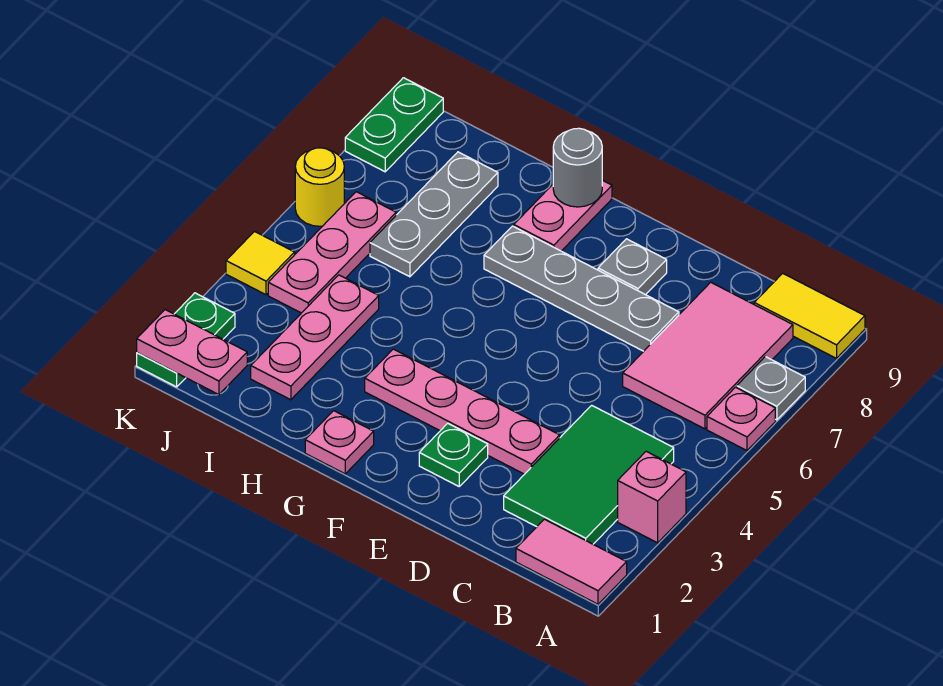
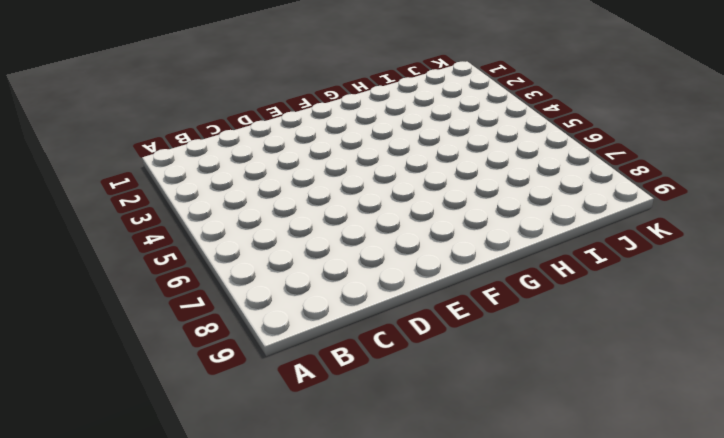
none -> pink 1x2 tile [516,519,627,604]
none -> pink 1x1 brick [618,451,686,543]
none -> pink 1x1 plate [707,387,775,451]

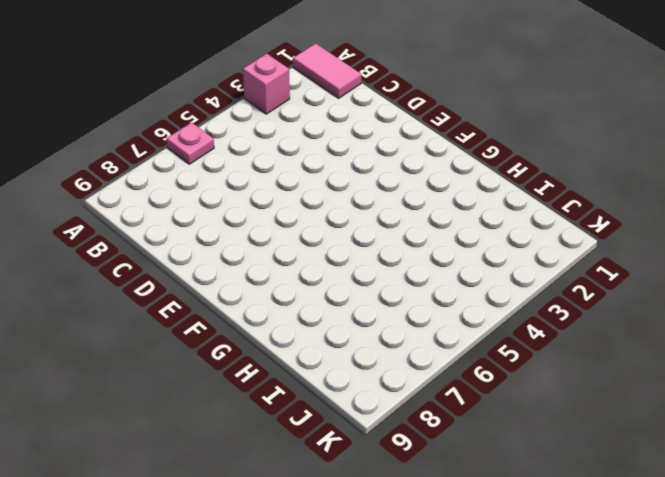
none -> grey 1x1 plate [737,357,805,420]
none -> yellow 1x2 tile [754,273,865,358]
none -> green 2x3 tile [504,405,674,544]

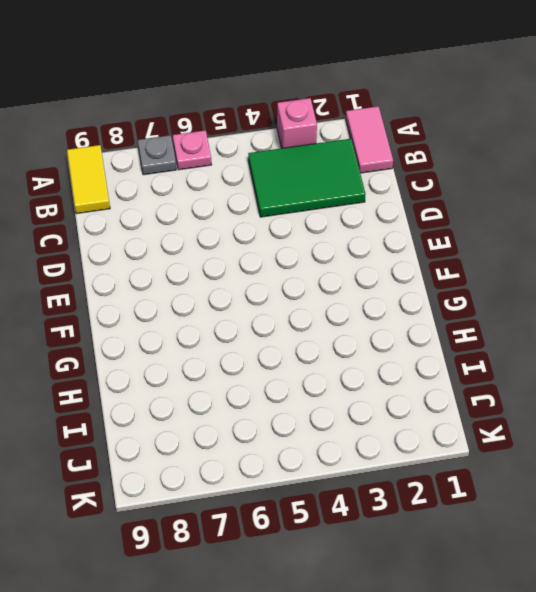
none -> pink 2x3 tile [623,282,793,429]
none -> pink 1x4 plate [365,349,560,474]
none -> grey 1x4 plate [484,226,679,351]

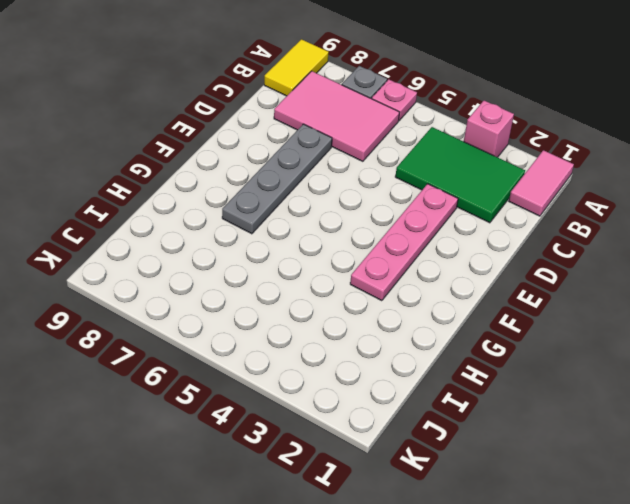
none -> green 1x1 plate [419,423,488,486]
none -> grey 1x1 plate [598,239,667,295]
none -> pink 1x1 plate [305,411,374,474]

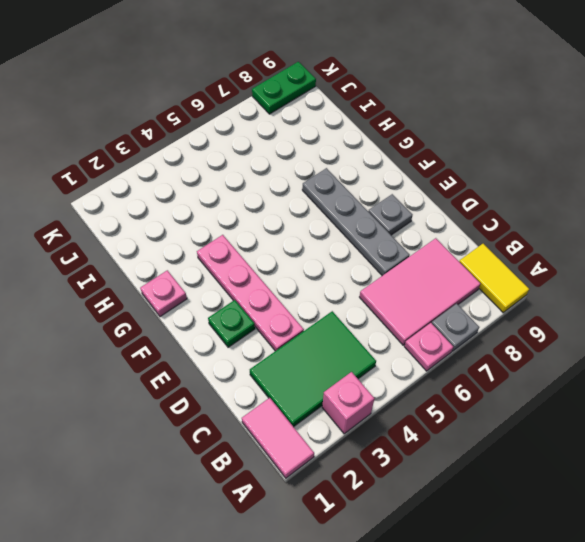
none -> pink 1x2 plate [514,180,612,251]
none -> pink 1x3 plate [251,275,379,400]
none -> grey 1x3 plate [370,152,498,277]

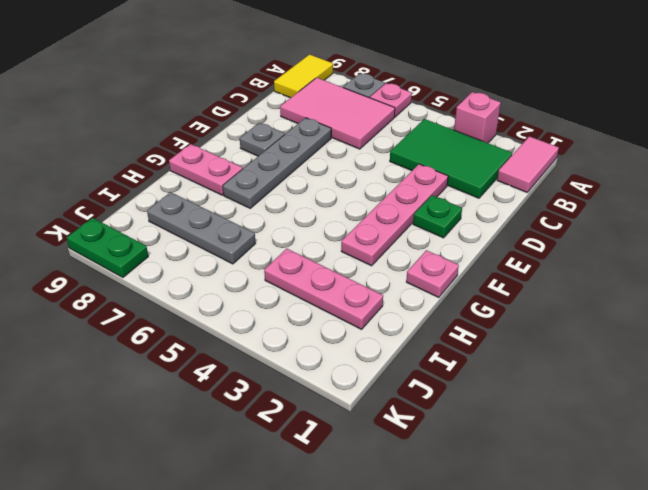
none -> pink 1x3 plate [268,192,396,313]
none -> green 1x2 plate [137,293,235,387]
none -> yellow 1x1 tile [226,232,295,295]

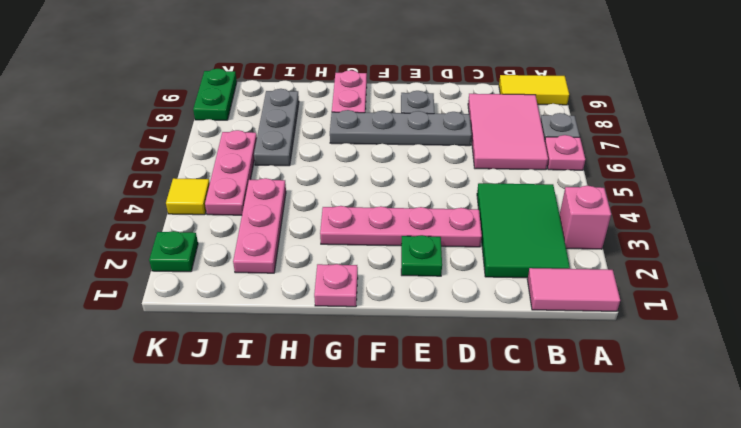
green 1x1 plate [149,231,198,272] -> green 1x2 plate [137,293,235,387]
none -> yellow 1x1 round brick [295,148,344,226]
none -> grey 1x1 round brick [553,128,602,207]
none -> pink 1x2 plate [137,310,247,395]

